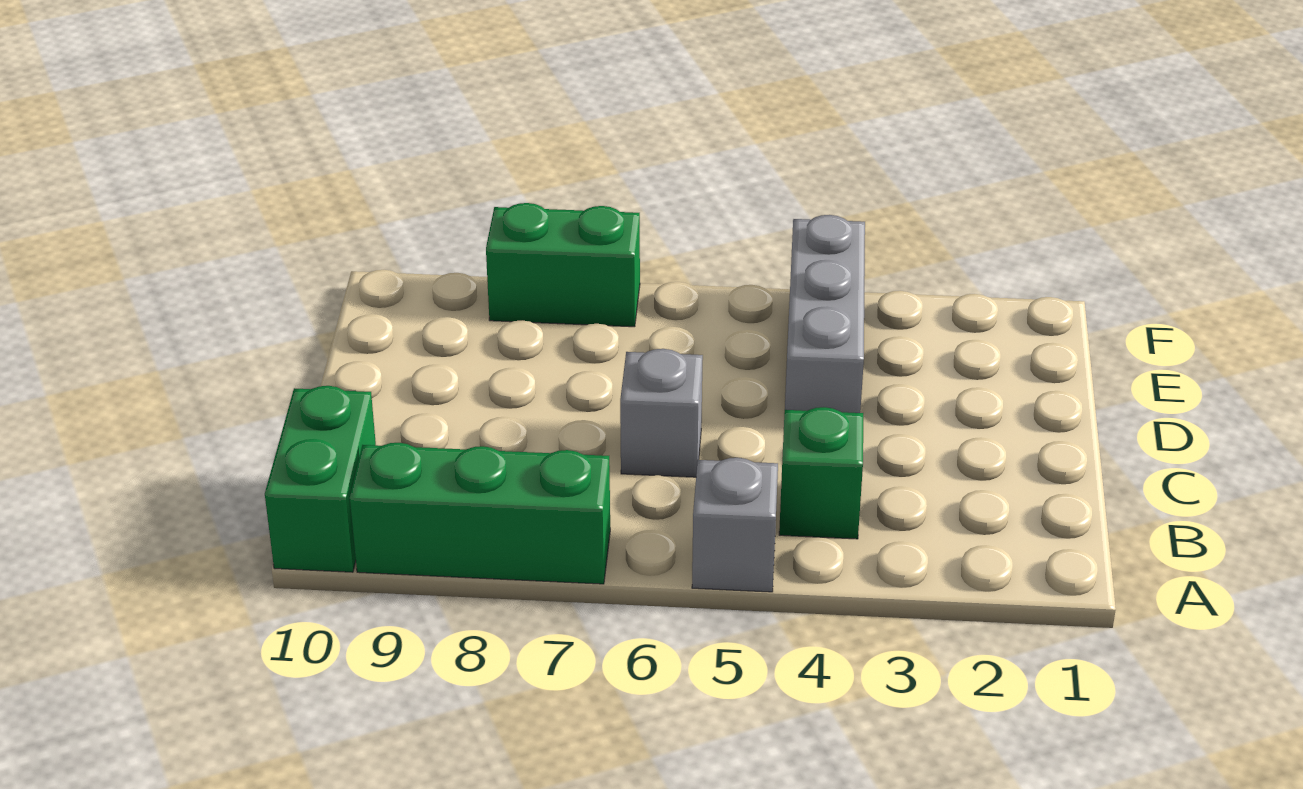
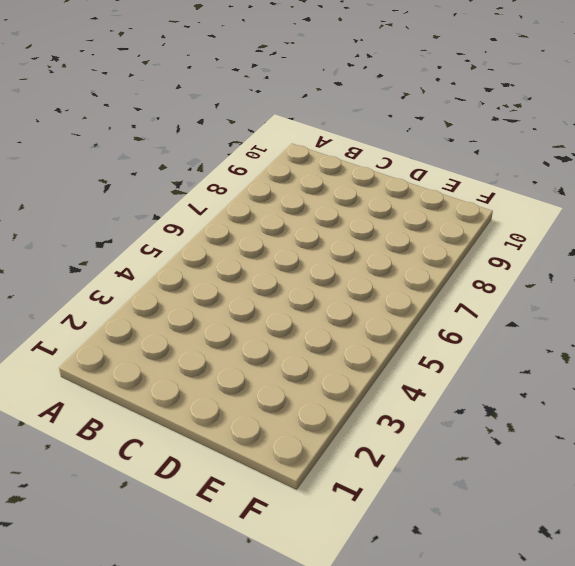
none -> grey 1x1 brick [692,458,778,592]
none -> green 1x3 brick [350,443,610,584]

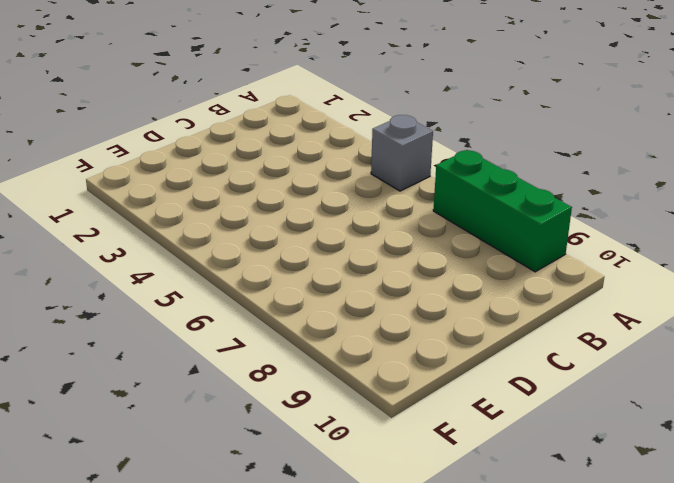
none -> green 1x2 brick [265,386,376,572]
none -> green 1x1 brick [779,407,863,539]

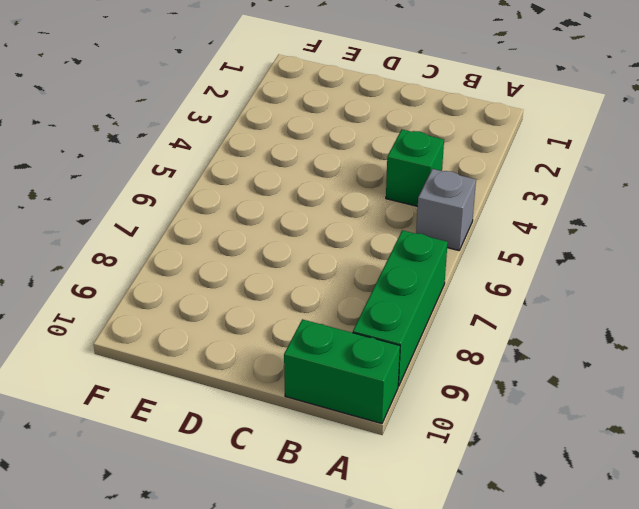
none -> grey 1x1 brick [620,349,703,477]
none -> grey 1x3 brick [785,215,865,413]

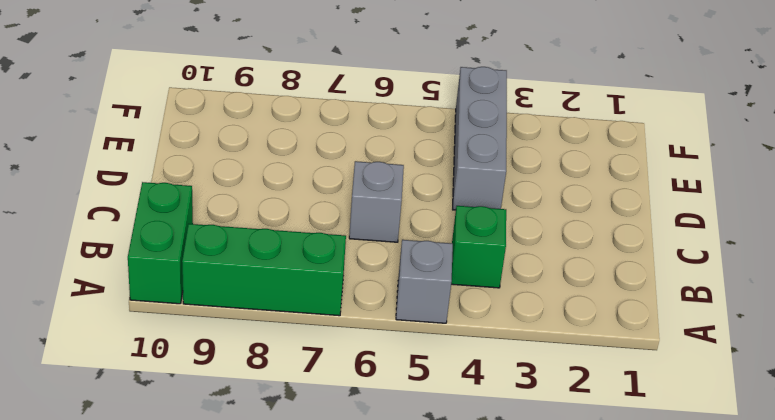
none -> green 1x2 brick [486,203,640,327]

